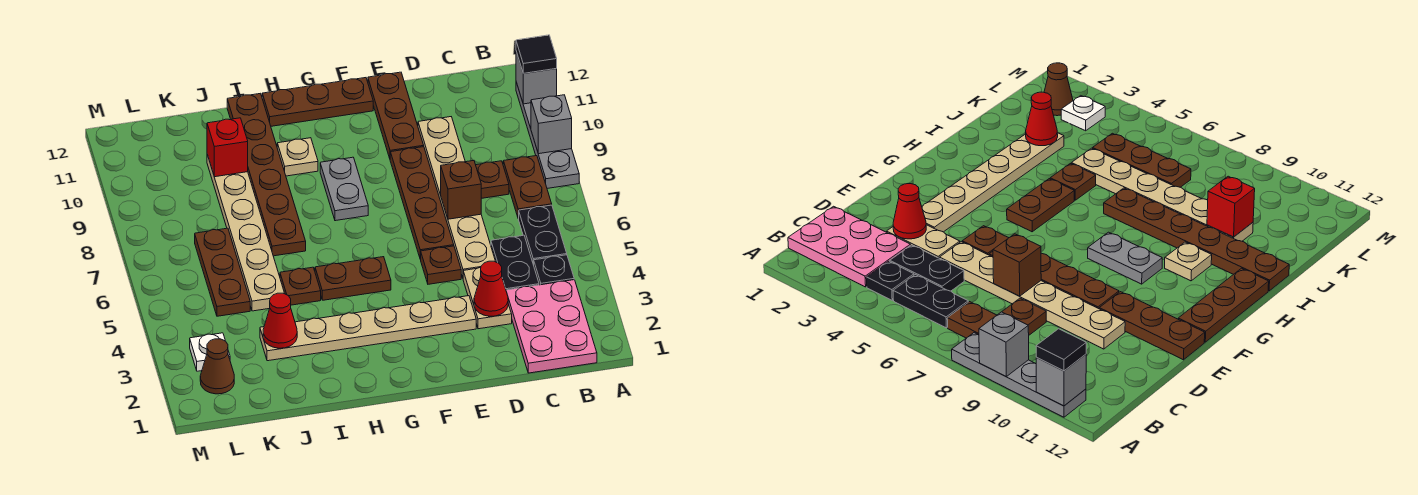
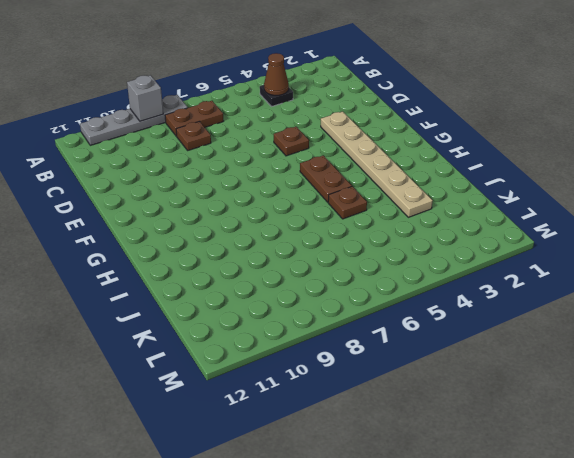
brown 1x1 cone [264,53,289,95] -> brown 1x1 cone moved to [200,339,234,394]
none -> pink 2x3 plate [506,280,597,373]
none -> black 1x2 plate [519,205,567,265]
none -> black 1x2 plate [491,235,539,290]
none -> tan 1x2 plate [463,267,512,329]

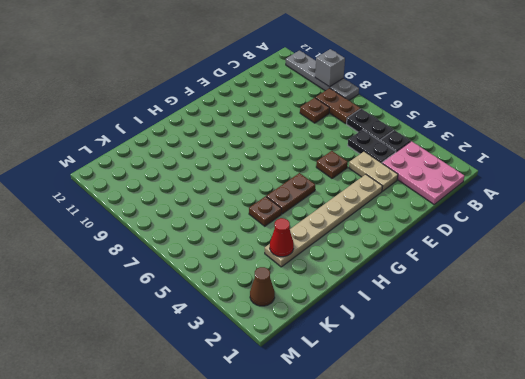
none -> tan 1x6 plate [418,117,496,278]
none -> brown 1x4 plate [390,147,454,259]
none -> brown 1x3 plate [368,72,424,158]
none -> brown 1x3 plate [262,78,373,126]

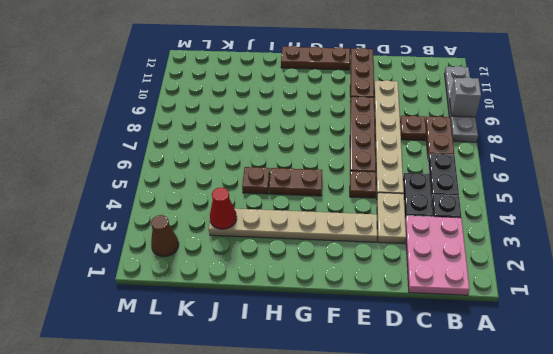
none -> grey 1x2 plate [320,157,368,221]
none -> tan 1x1 plate [277,138,318,176]
none -> brown 1x6 plate [227,93,306,256]
none -> tan 1x6 plate [207,155,285,311]

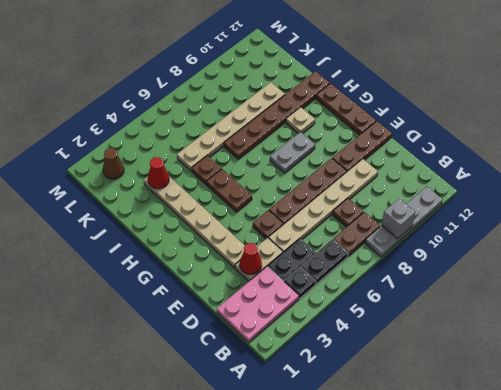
none -> brown 1x3 plate [195,228,250,316]
none -> white 1x1 plate [190,333,230,371]
none -> grey 1x1 brick [516,52,557,104]
none -> brown 1x1 brick [441,160,481,219]

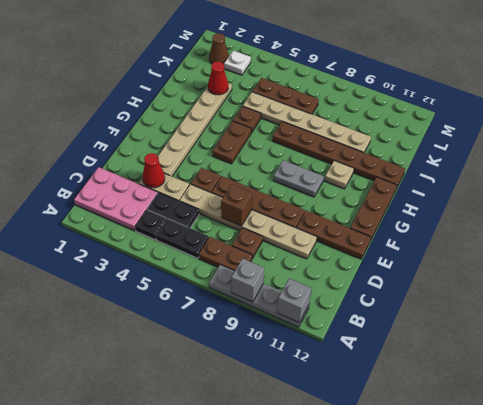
none -> red 1x1 brick [207,118,248,177]
none -> black 1x1 tile [516,35,557,73]

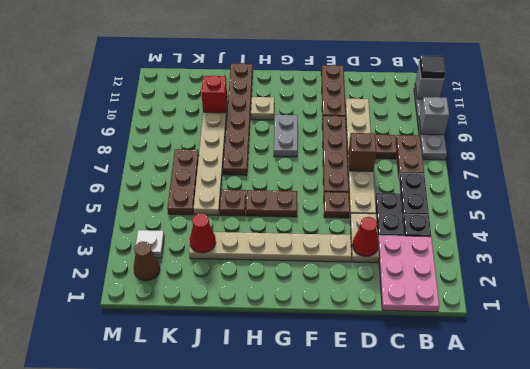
none -> brown 1x3 plate [262,78,373,126]

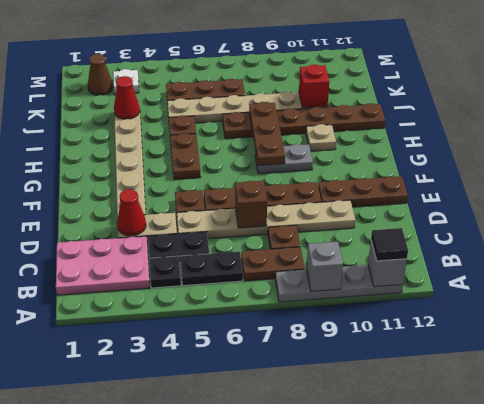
brown 1x3 plate [249,102,285,166] -> brown 1x3 plate moved to [262,78,373,126]

